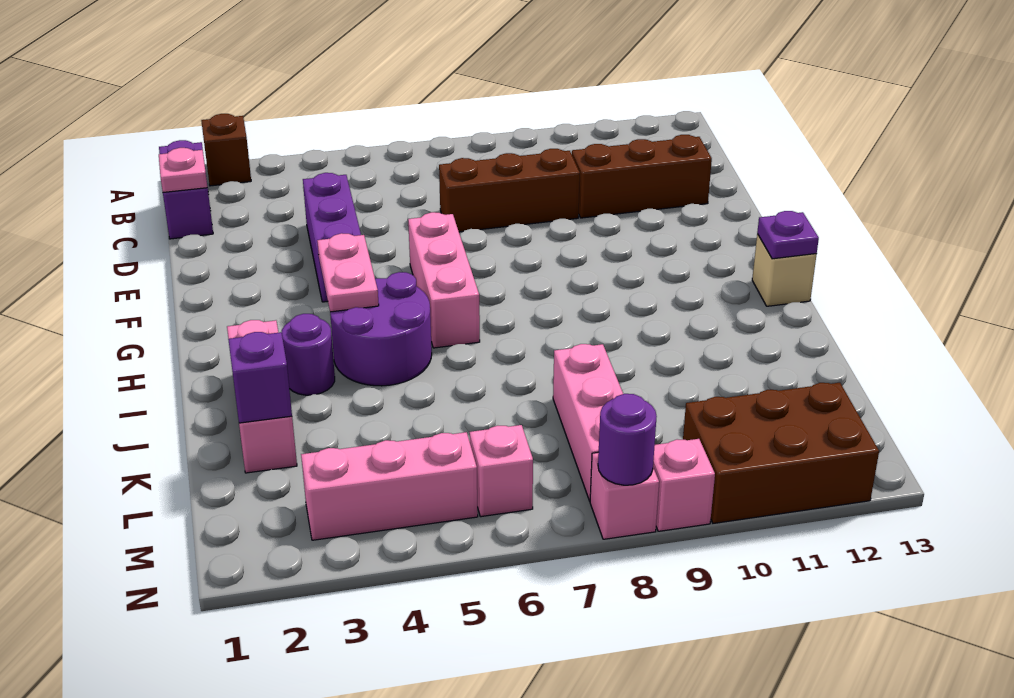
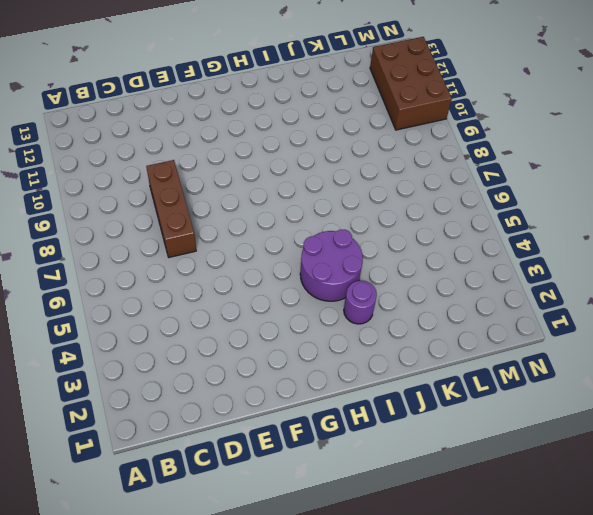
none -> brown 1x1 brick [201,114,251,186]
none -> purple 1x2 brick [159,140,213,239]
none -> purple 1x3 brick [303,173,361,302]

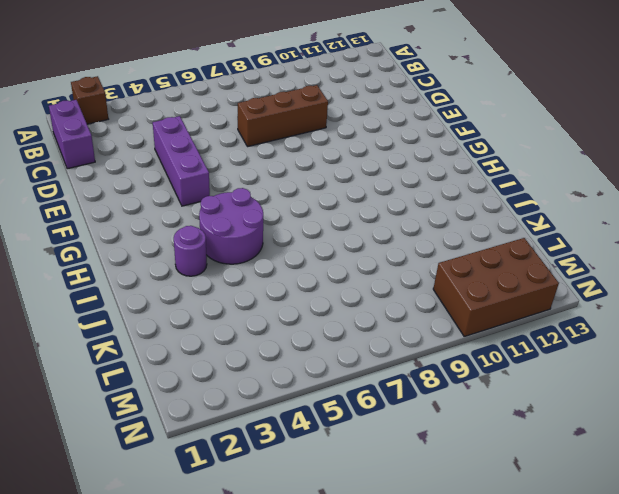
none -> brown 1x3 brick [572,135,712,218]
none -> pink 1x3 brick [408,212,480,348]
none -> tan 1x1 brick [752,234,817,306]

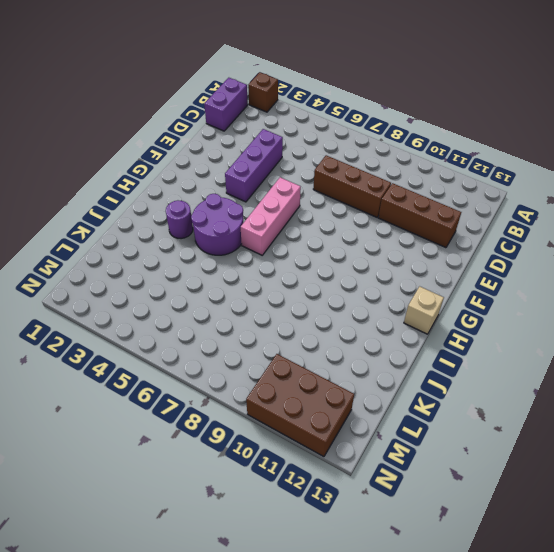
none -> pink 1x3 brick [227,320,297,473]
none -> pink 1x3 brick [553,344,623,501]
none -> pink 1x3 brick [301,432,478,540]

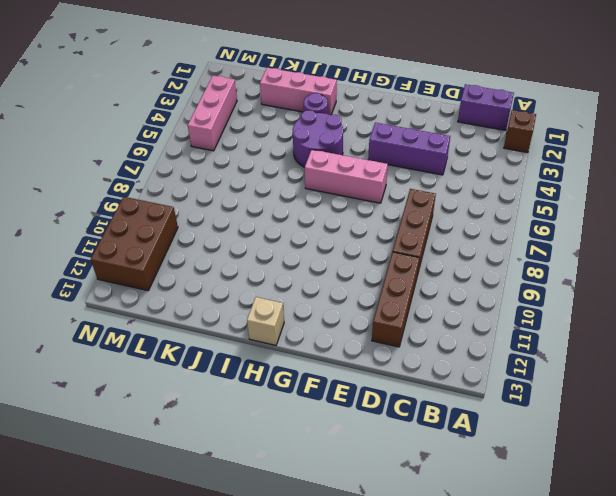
none -> pink 1x3 brick [553,344,623,501]
none -> pink 1x1 brick [470,425,533,517]
none -> pink 1x1 brick [590,452,659,539]

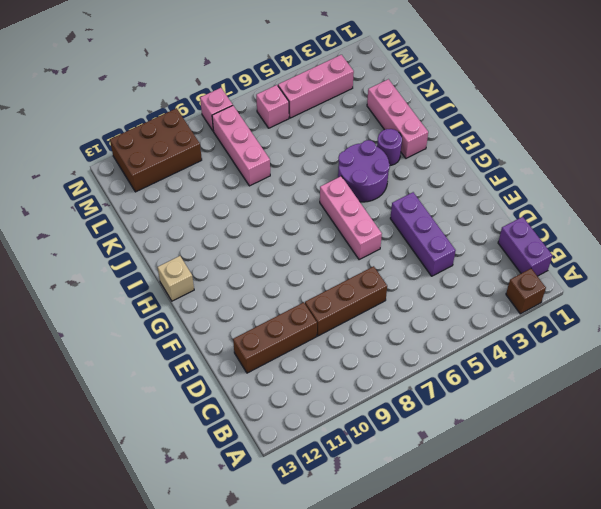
none -> pink 1x1 brick [653,439,715,531]
none -> pink 1x1 plate [159,148,207,192]
none -> pink 1x2 plate [317,233,379,312]

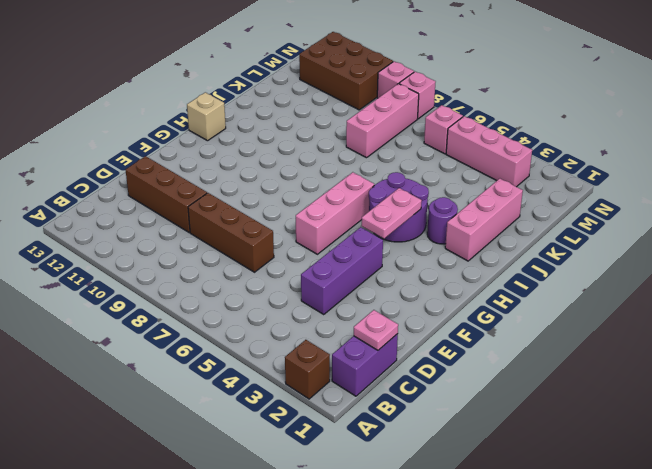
none -> purple 1x1 plate [757,211,819,259]
none -> purple 1x1 brick [228,332,292,423]
none -> purple 1x1 round brick [598,394,657,485]

